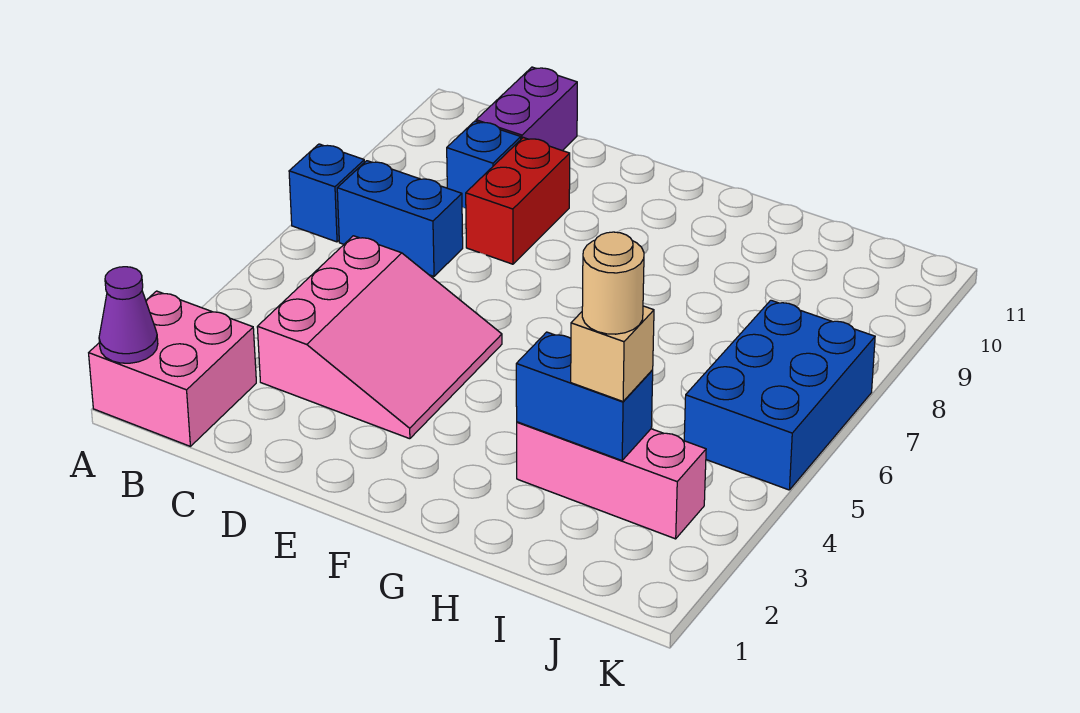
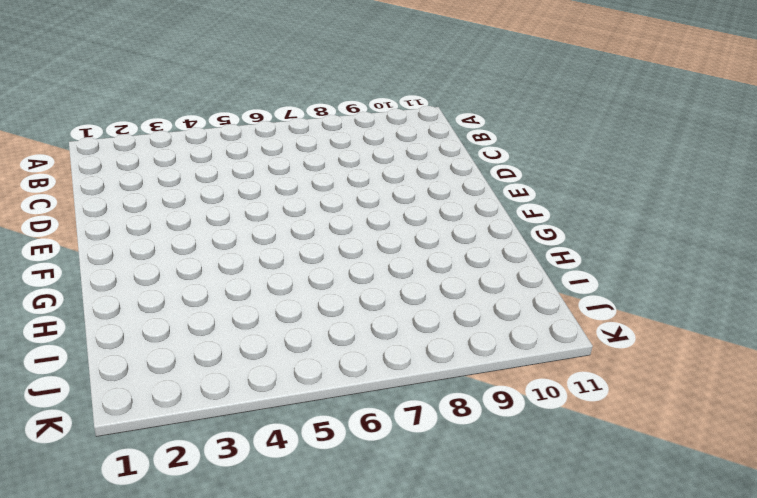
none -> pink 2x2 brick [89,291,256,446]
none -> blue 1x1 brick [289,144,365,242]
none -> blue 1x2 brick [337,161,463,276]

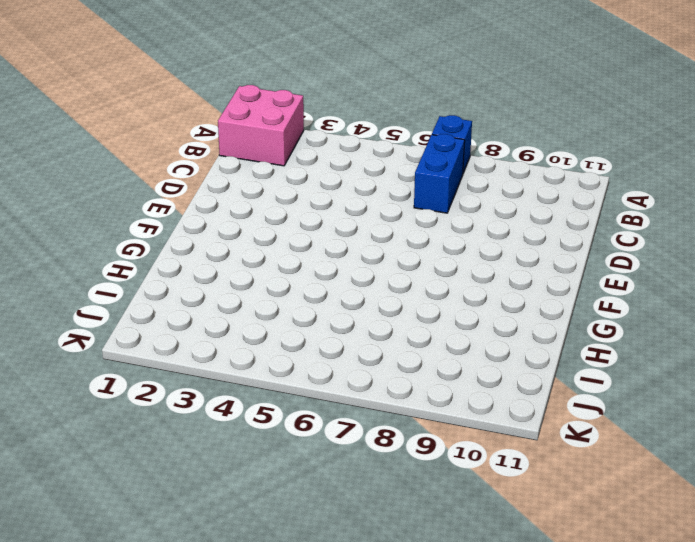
none -> pink 3x3 slope [257,236,502,439]
none -> blue 1x1 brick [447,121,521,208]
none -> purple 1x2 brick [476,67,577,151]

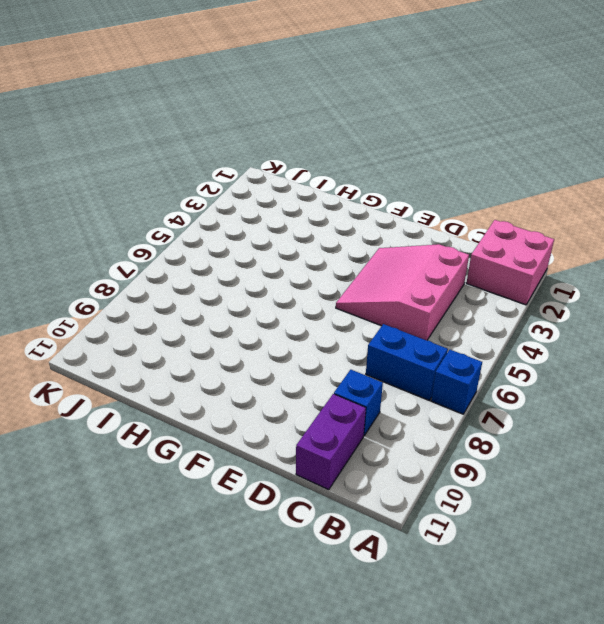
none -> red 1x2 brick [466,137,570,264]
none -> pink 1x3 brick [517,422,706,539]
none -> blue 2x3 brick [684,300,875,490]

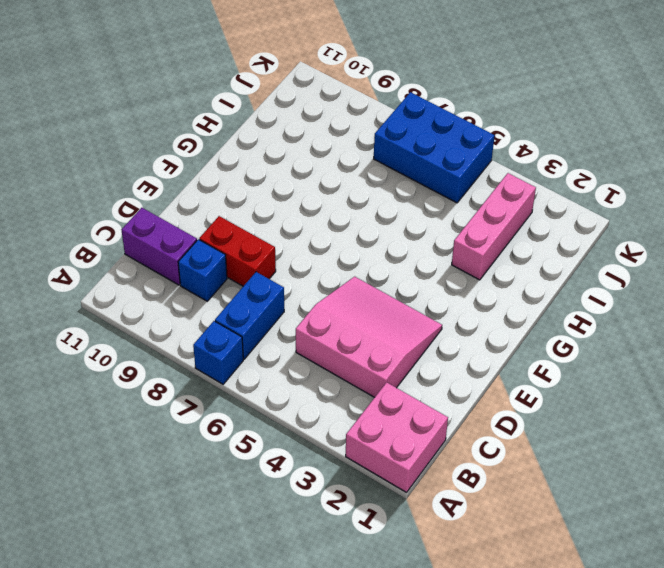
none -> purple 1x1 cone [99,267,158,363]
none -> blue 1x2 brick [516,332,653,460]
none -> tan 1x1 brick [571,306,654,401]

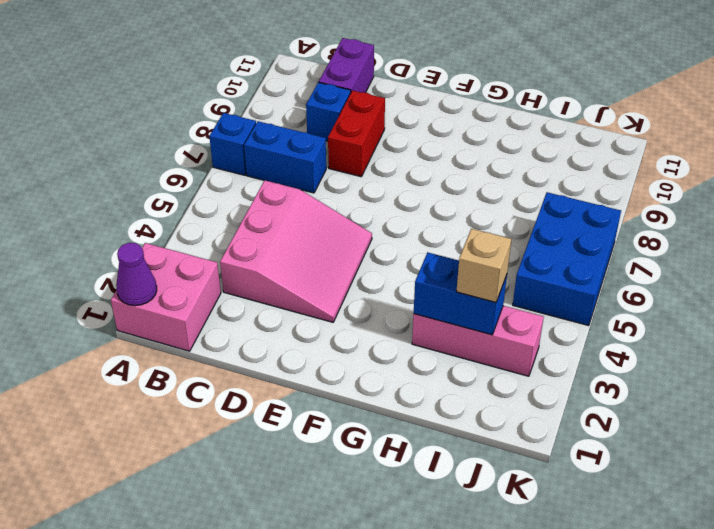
none -> tan 1x1 round brick [582,232,644,334]

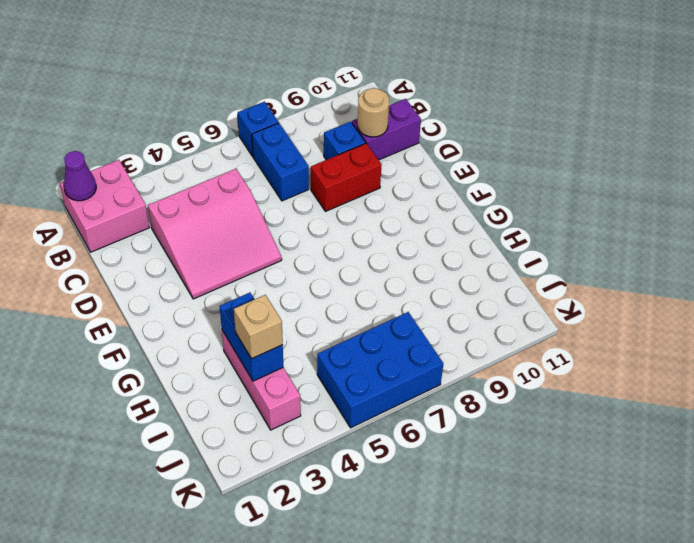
tan 1x1 round brick [358,88,389,137] -> tan 1x1 round brick moved to [582,232,644,334]

